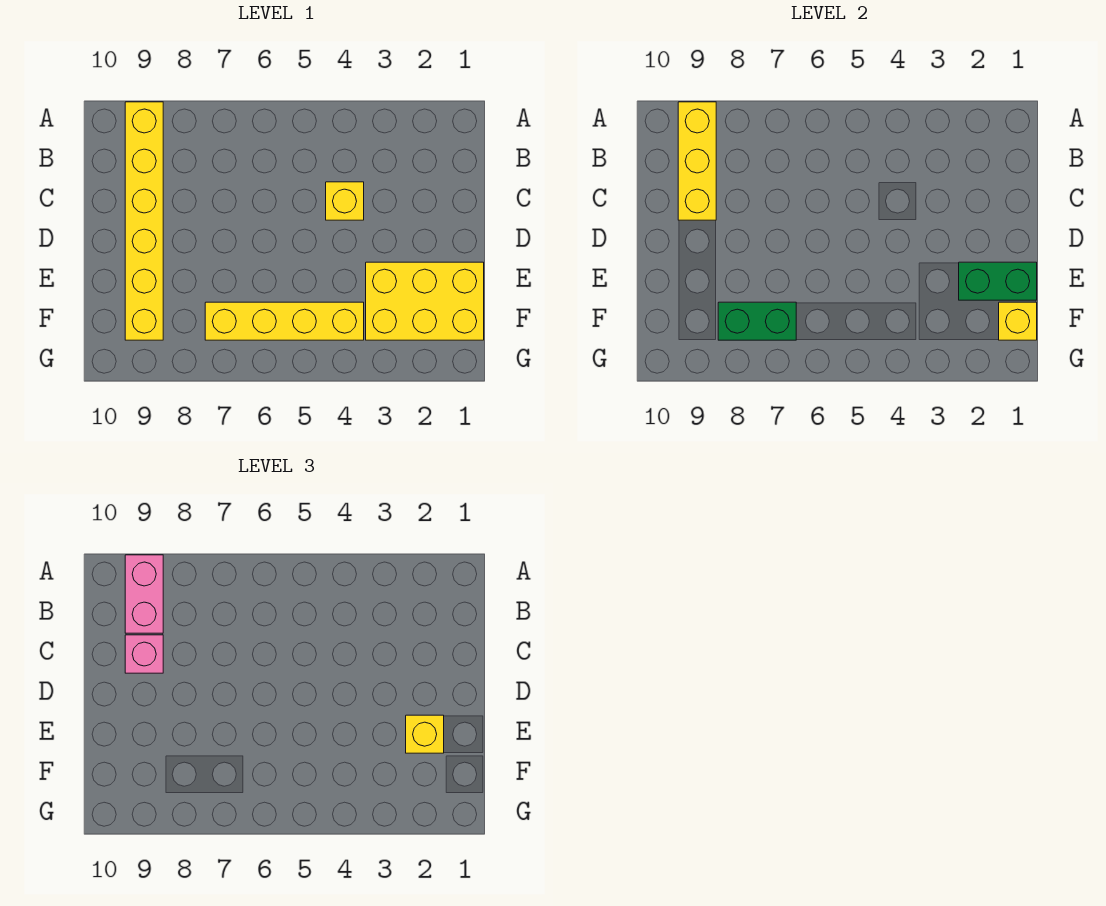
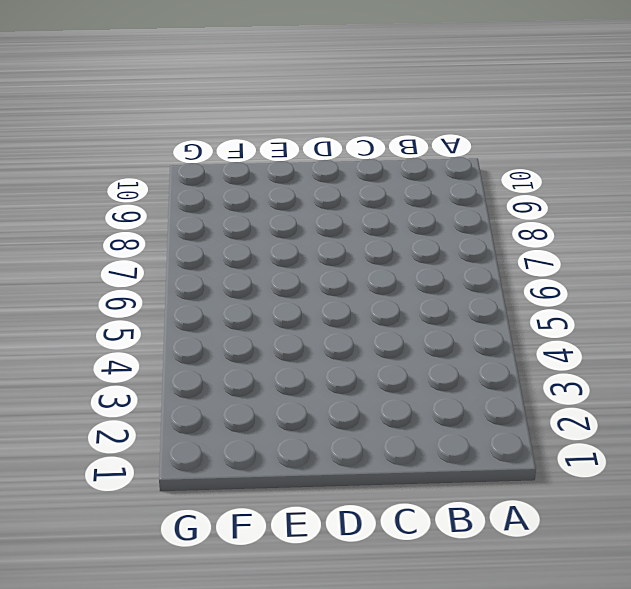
none -> yellow 1x6 brick [125,102,163,340]
none -> yellow 1x1 brick [326,182,364,220]

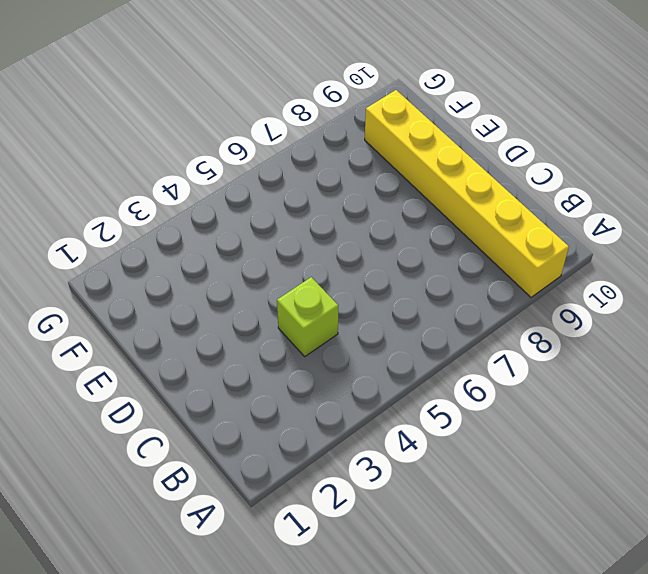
lime 1x1 brick [277,277,338,356] -> yellow 1x1 brick [326,182,364,220]
none -> yellow 2x3 brick [366,262,484,340]
none -> yellow 1x4 brick [205,302,364,340]

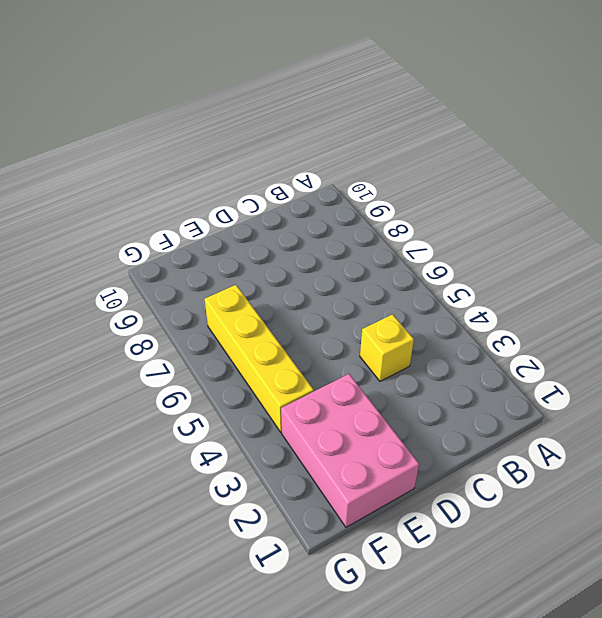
pink 2x3 brick [281,374,419,527] -> yellow 2x3 brick [366,262,484,340]
none -> yellow 1x6 brick [125,102,163,340]
none -> yellow 1x3 brick [678,102,716,220]

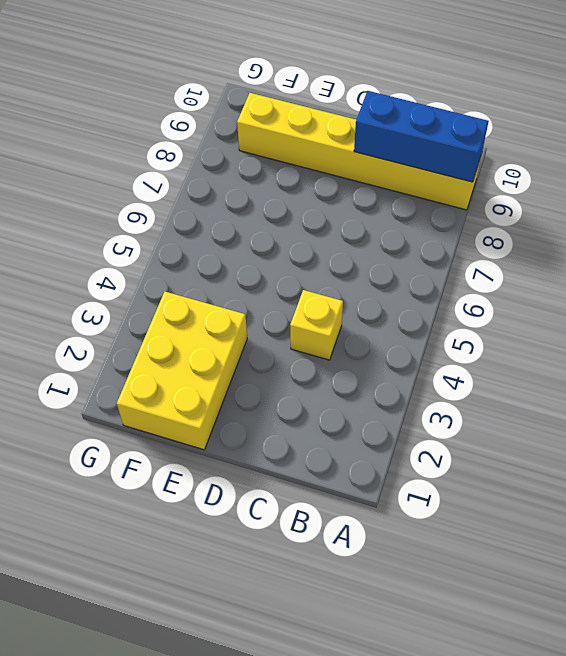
blue 1x3 brick [354,91,489,182] -> yellow 1x3 brick [678,102,716,220]
none -> yellow 1x4 brick [205,302,364,340]
none -> green 1x2 brick [959,262,1037,300]

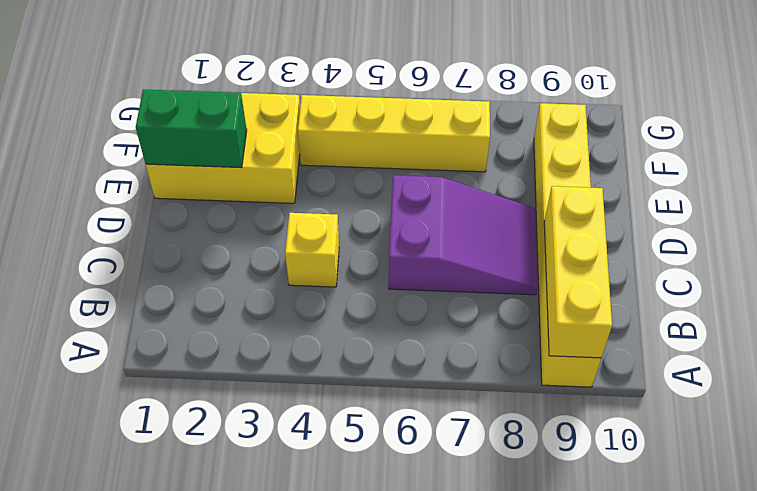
purple 2x3 slope [389,175,538,295] -> none
none -> yellow 1x1 brick [999,302,1037,340]
none -> green 1x2 brick [718,302,796,340]

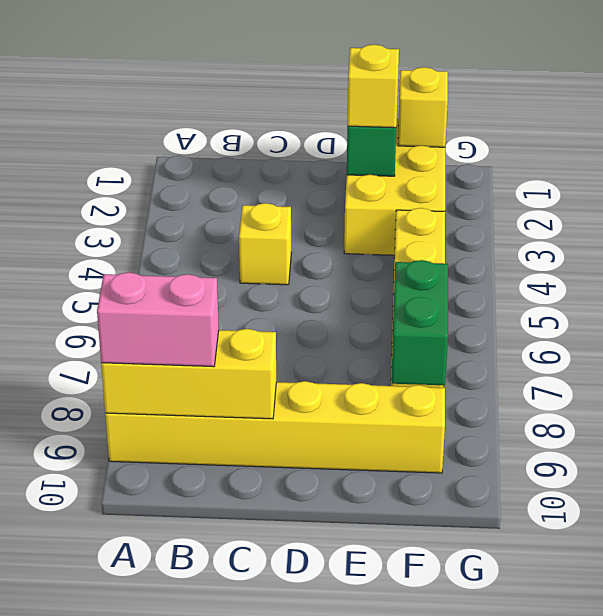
none -> pink 1x1 brick [125,635,163,673]

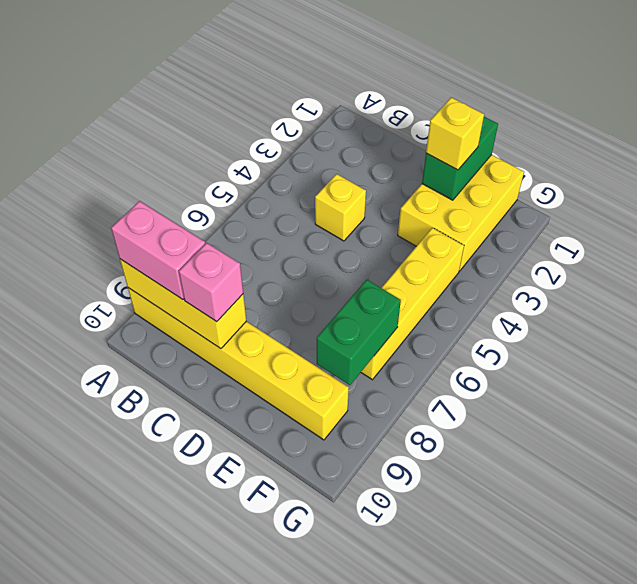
none -> yellow 1x1 brick [999,302,1037,340]

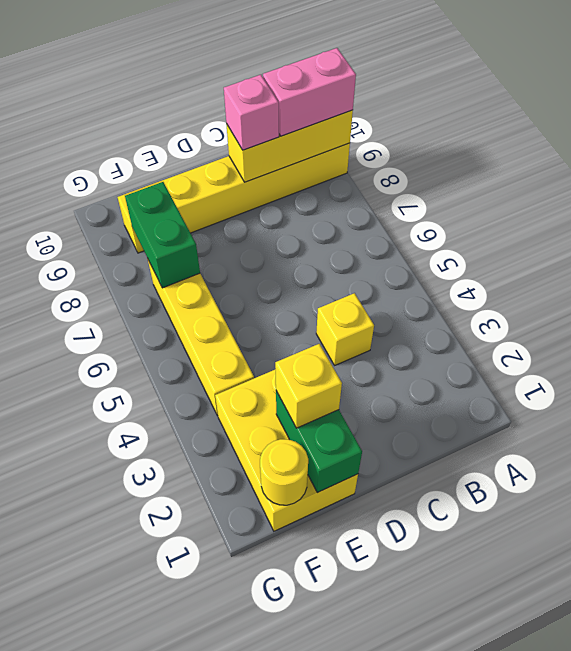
yellow 1x1 round brick [260,439,308,505] -> yellow 1x1 brick [999,302,1037,340]

